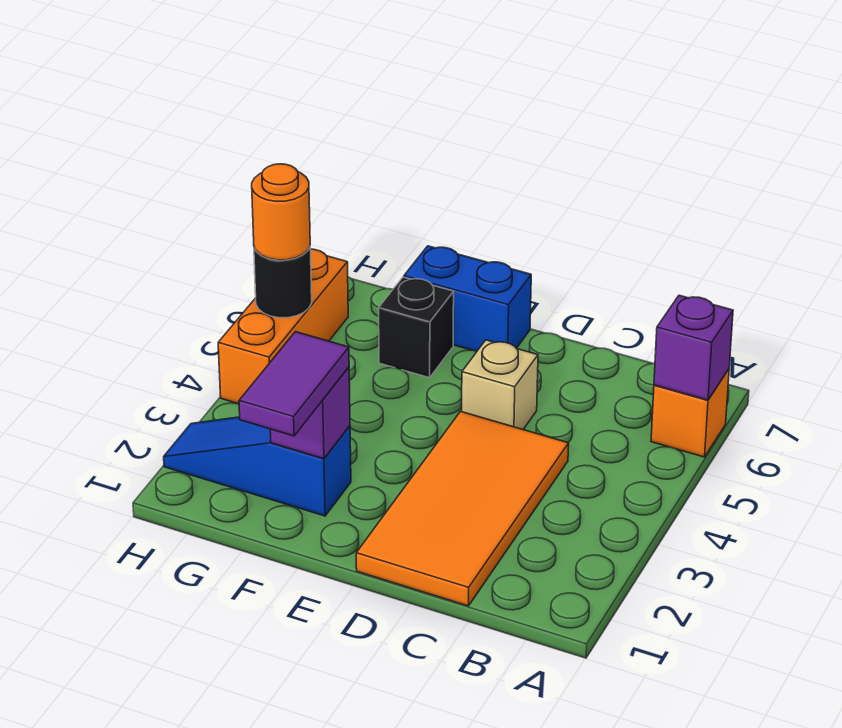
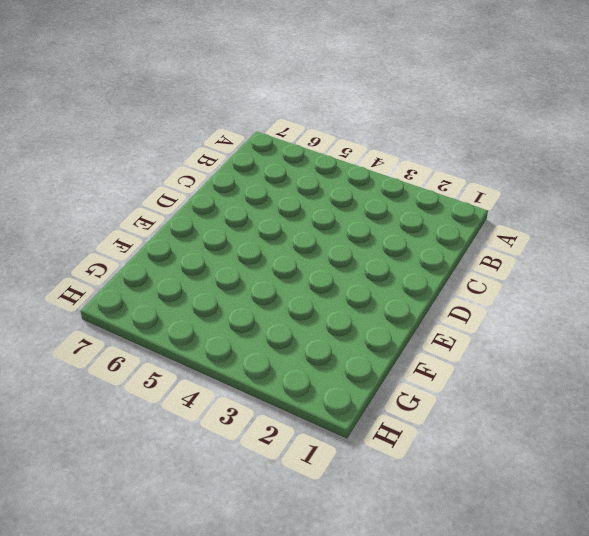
none -> orange 1x1 brick [651,369,729,457]
none -> orange 2x4 tile [356,411,569,606]
none -> tan 1x1 brick [462,340,538,429]

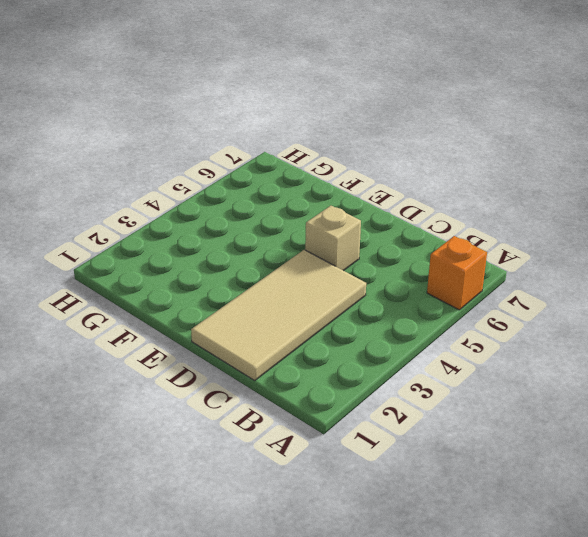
tan 2x4 tile [191,250,366,380] -> orange 2x4 tile [356,411,569,606]
none -> blue 1x2 brick [404,246,531,351]
none -> blue 1x3 slope [164,417,351,516]
none -> black 1x1 brick [379,277,454,378]

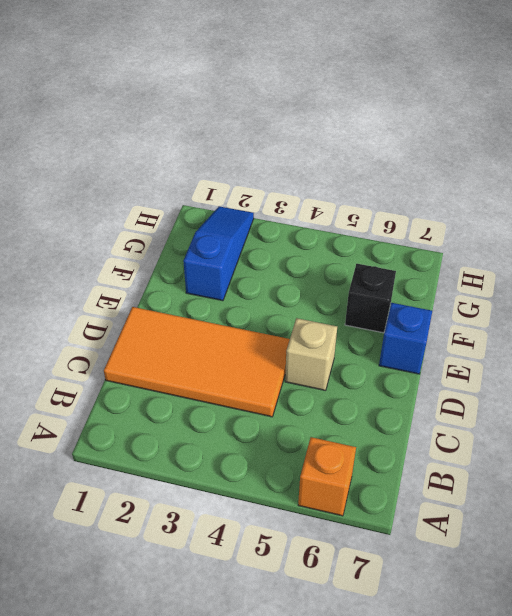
blue 1x1 brick [379,303,432,374] -> blue 1x2 brick [404,246,531,351]
none -> orange 1x3 brick [218,249,348,404]
none -> purple 1x1 brick [654,295,733,400]
none -> purple 1x1 brick [270,367,350,459]

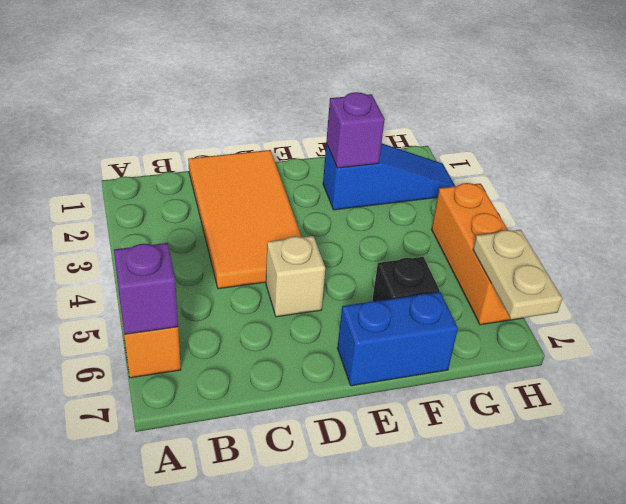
tan 1x2 plate [473,230,562,320] -> none
none -> black 1x1 round brick [254,247,312,318]
none -> purple 1x2 tile [239,332,349,436]
none -> orange 1x1 round brick [252,164,310,260]

